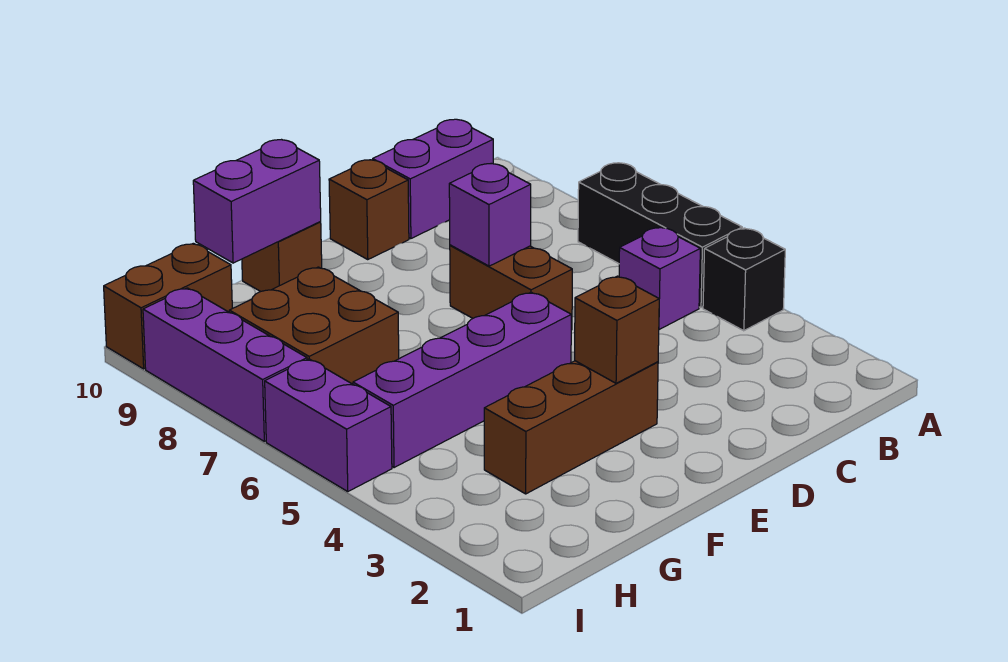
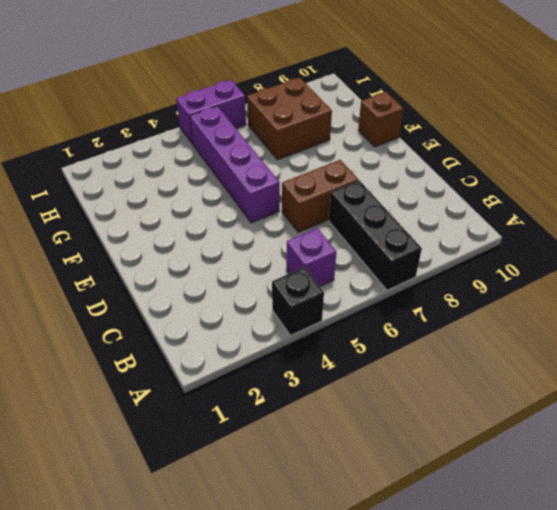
black 1x3 brick [329,180,422,290] -> black 1x3 brick turned to [578,163,742,308]
none -> purple 1x2 brick [373,119,493,239]
none -> brown 1x1 brick [329,160,409,260]
none -> brown 1x3 brick [484,361,658,494]

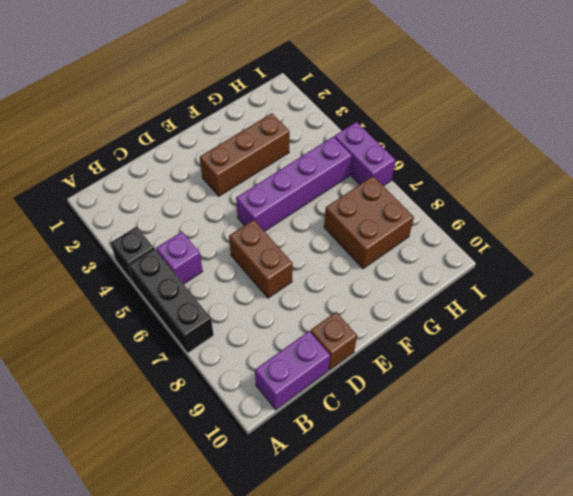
none -> brown 1x1 brick [242,222,322,292]
none -> brown 1x2 brick [104,243,232,369]
none -> purple 1x3 brick [143,288,307,441]

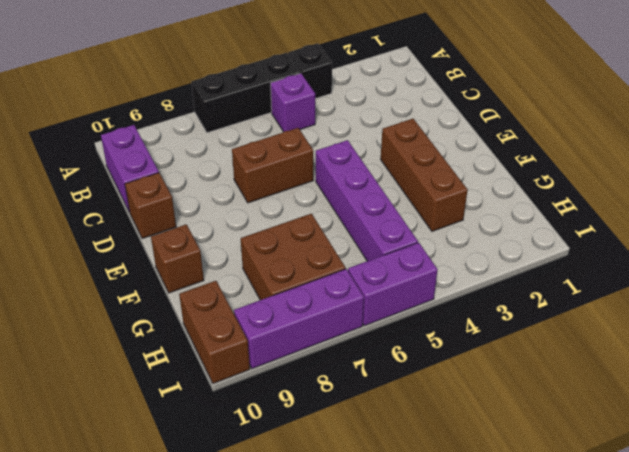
none -> purple 1x1 brick [449,164,531,266]
none -> brown 1x1 brick [575,276,659,383]
none -> purple 1x2 brick [193,140,321,263]

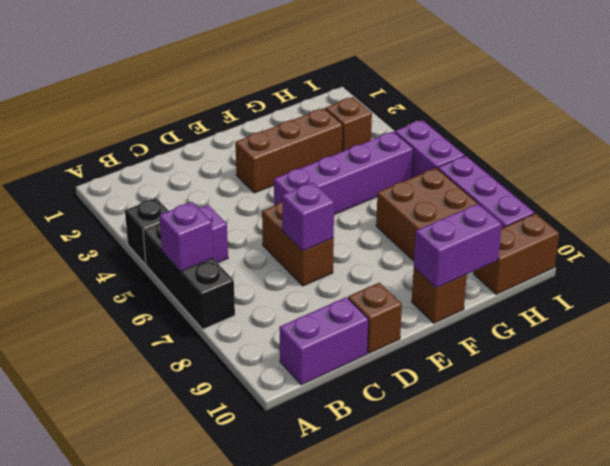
purple 1x1 brick [159,202,213,271] -> none
brown 1x1 brick [325,97,372,151] -> brown 1x1 brick moved to [575,276,659,383]

